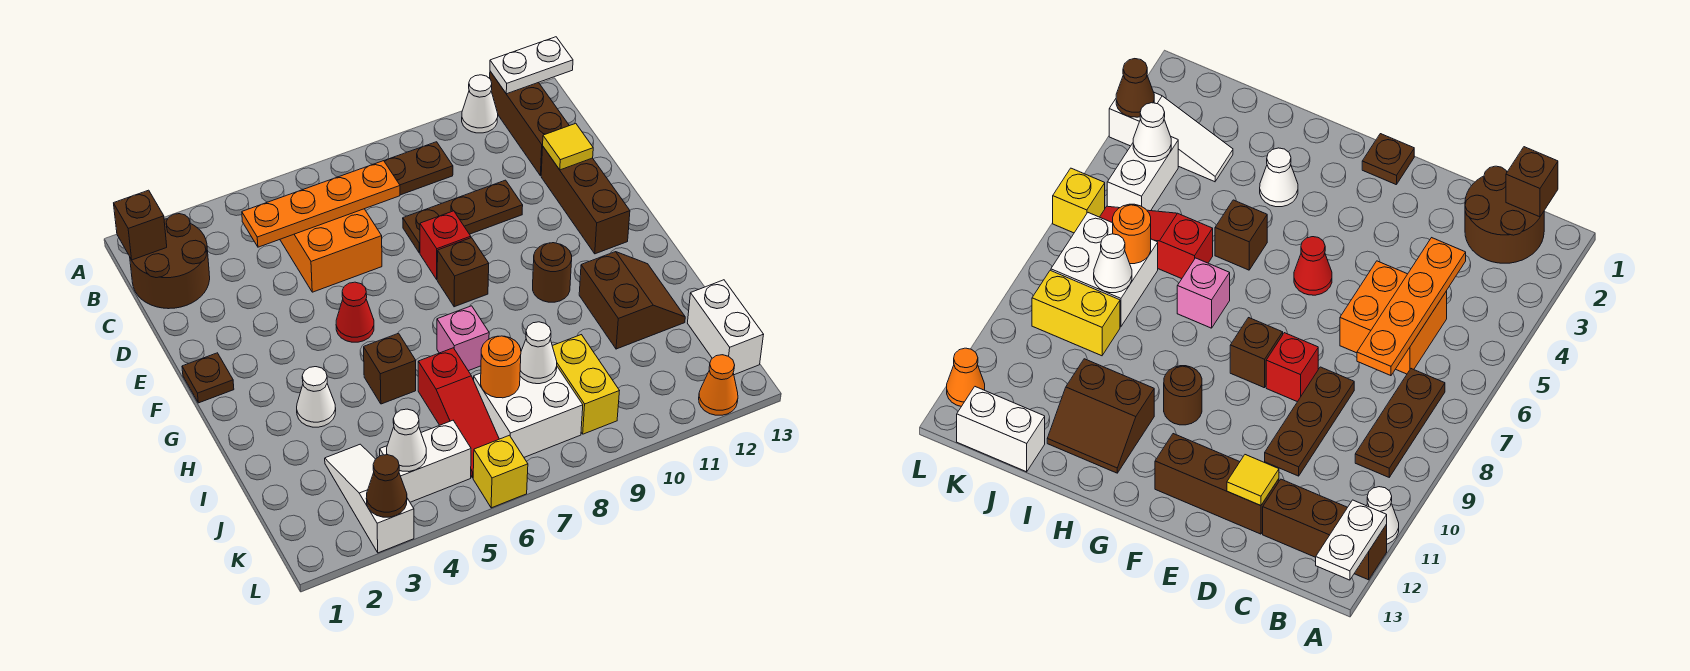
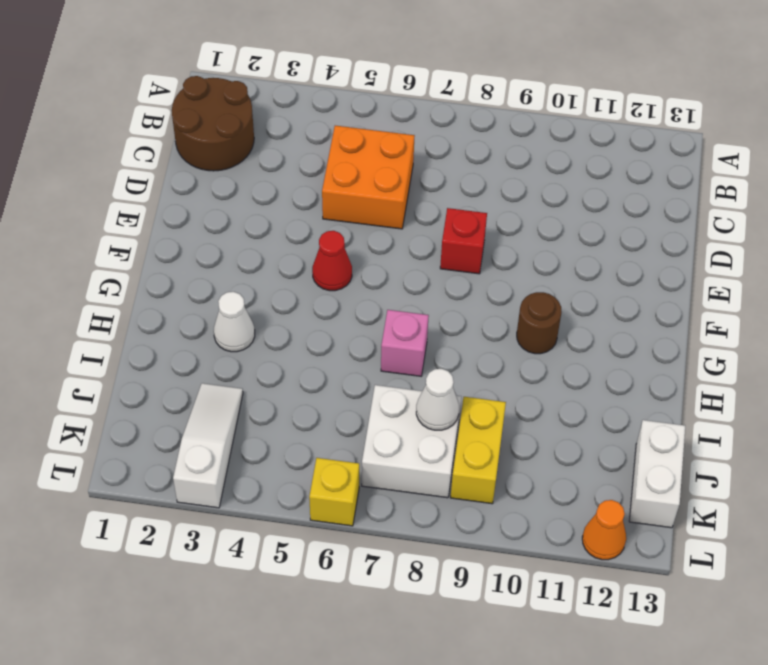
none -> white 1x1 cone [462,75,498,133]
none -> brown 1x3 brick [490,71,569,176]
none -> brown 1x3 plate [384,142,453,195]
none -> brown 1x3 plate [403,180,523,253]

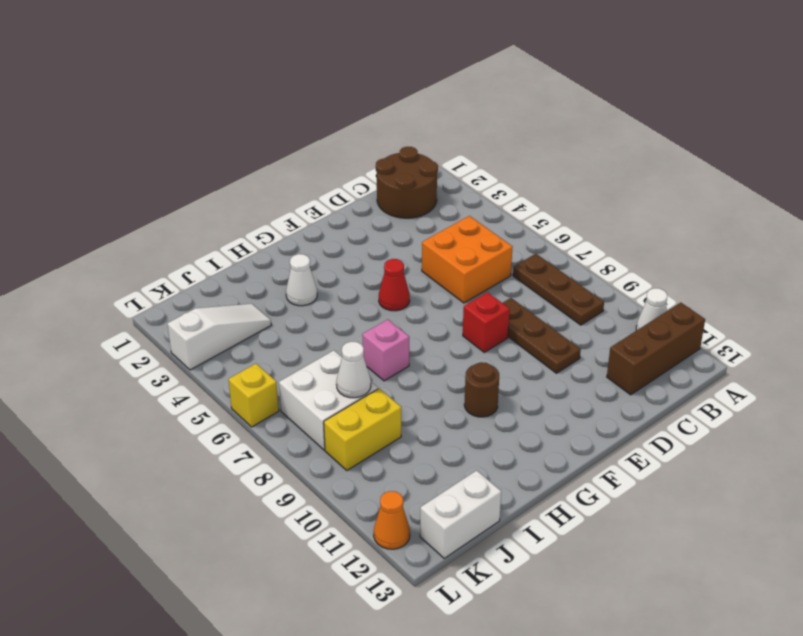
none -> brown 1x3 brick [541,147,630,254]
none -> brown 1x1 plate [182,353,234,403]
none -> brown 1x1 brick [437,238,489,307]
none -> brown 1x1 brick [364,333,416,404]

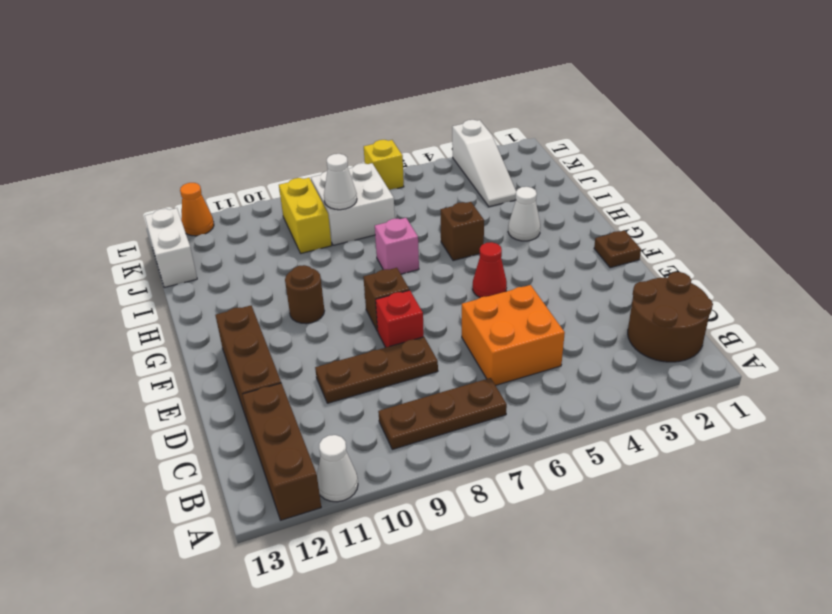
none -> brown 2x2 slope [579,252,685,349]
none -> red 1x3 slope [418,348,499,478]
none -> white 1x2 brick [380,420,471,502]
none -> white 1x2 plate [490,37,573,94]

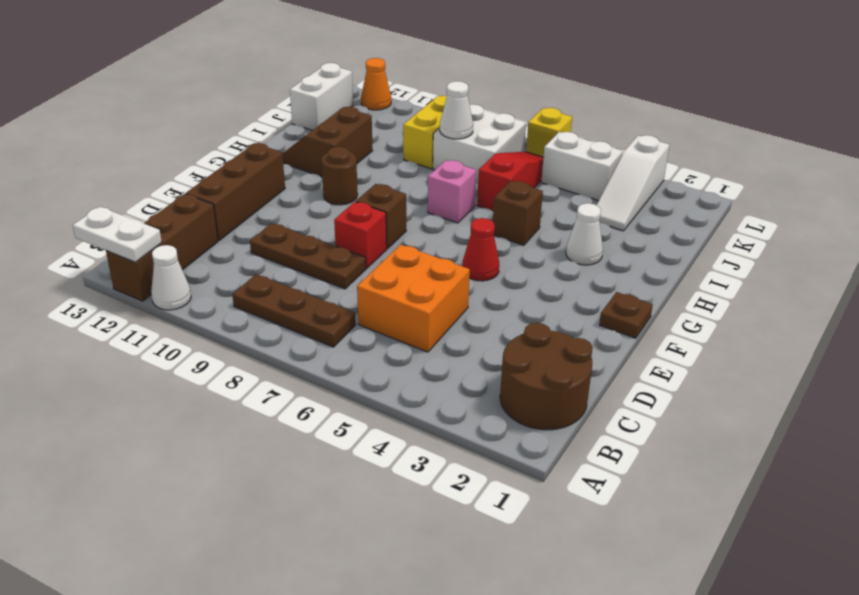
none -> brown 1x1 brick [114,190,167,260]
none -> orange 1x4 plate [242,161,400,247]
none -> yellow 1x1 tile [543,123,593,170]
none -> orange 1x1 round brick [481,336,521,398]

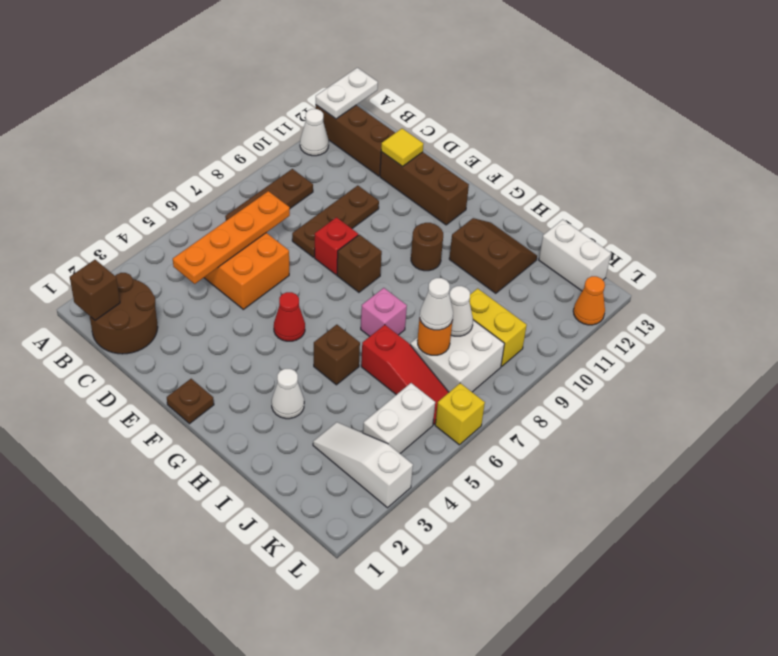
white 1x1 cone [420,278,453,330] -> white 1x1 cone moved to [387,409,426,472]
none -> brown 1x1 cone [366,455,407,517]

